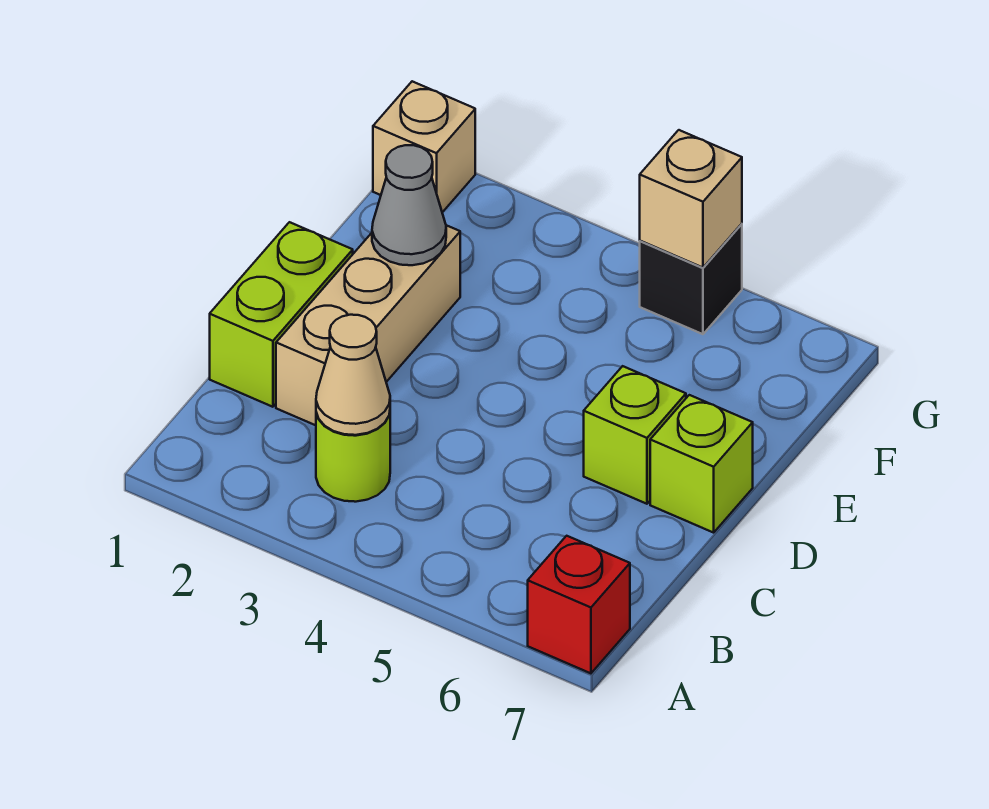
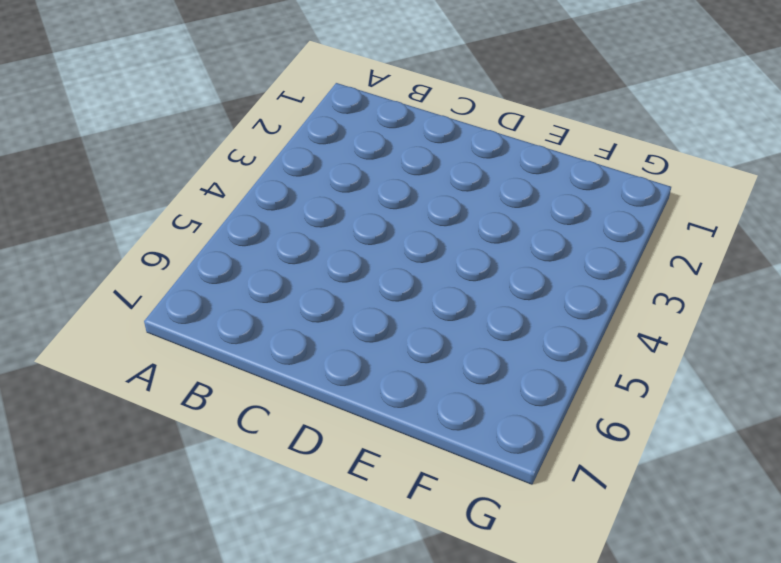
none -> red 1x1 brick [528,536,630,673]
none -> lime 1x1 round brick [316,413,390,502]

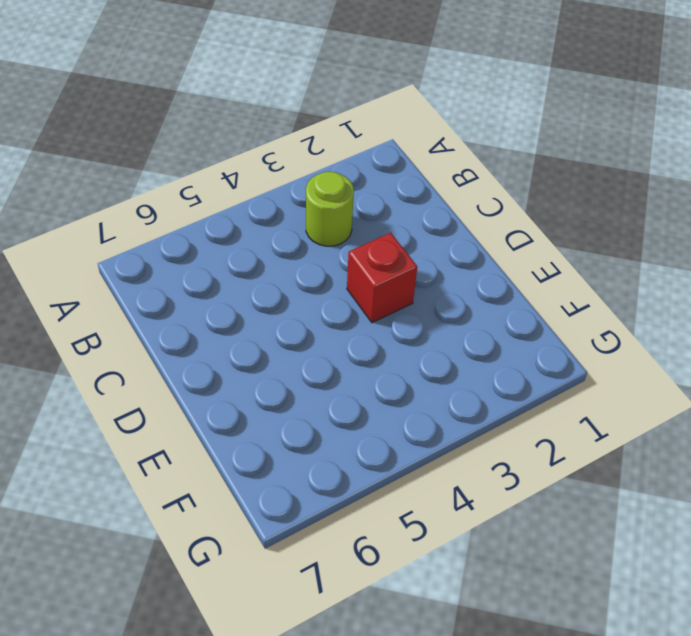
red 1x1 brick [347,233,417,323] -> red 1x1 brick moved to [528,536,630,673]
none -> lime 1x2 brick [210,222,353,407]
none -> tan 1x3 brick [276,225,460,425]

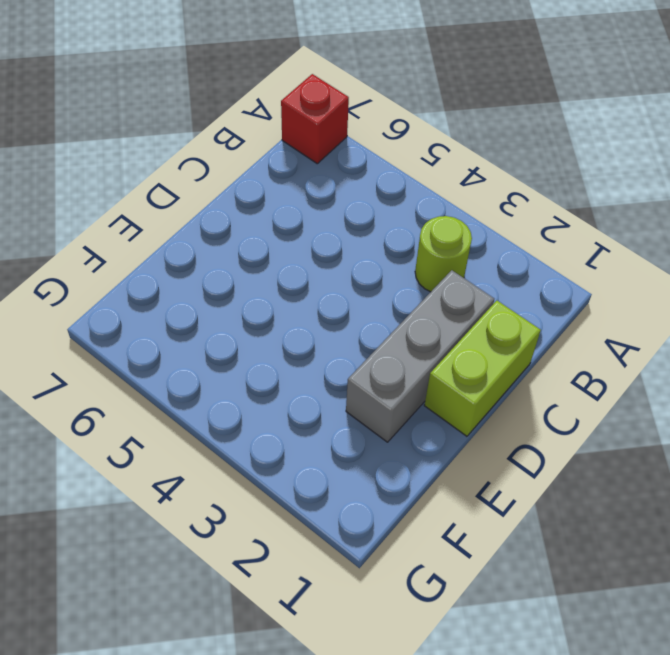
grey 1x3 brick [346,270,494,442] -> tan 1x3 brick [276,225,460,425]
none -> lime 1x1 brick [584,366,686,504]
none -> lime 1x1 brick [650,395,753,533]

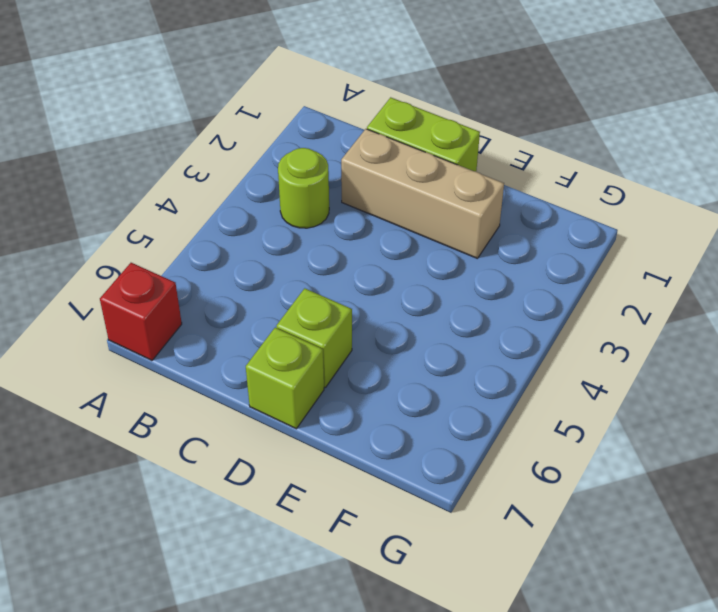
none -> tan 1x1 brick [373,81,475,212]
none -> black 1x1 brick [640,224,742,334]

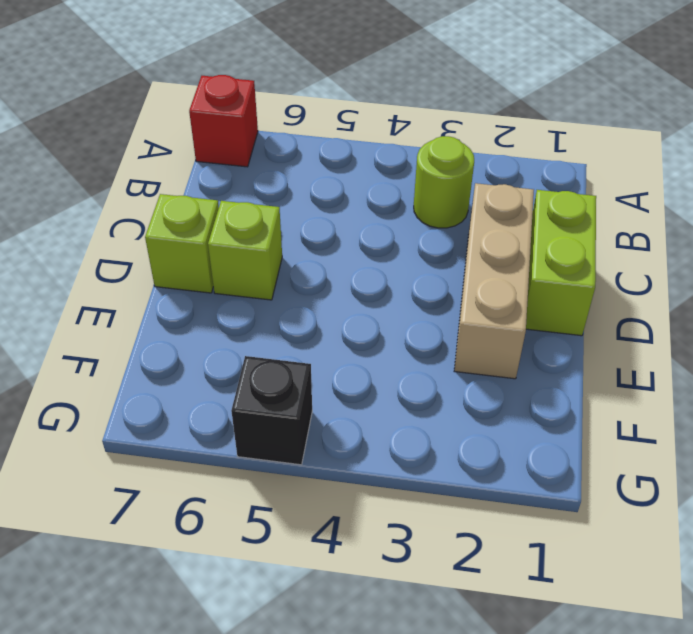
none -> tan 1x1 brick [373,81,475,212]
none -> tan 1x1 cone [316,315,390,435]

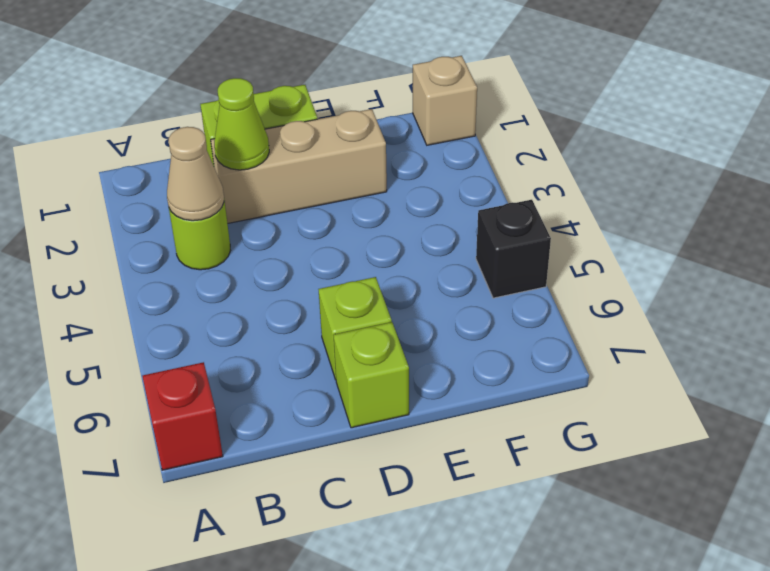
lime 1x1 cone [214,78,269,170] -> none
none -> grey 1x1 cone [372,145,446,265]
none -> tan 1x1 brick [640,130,742,268]

